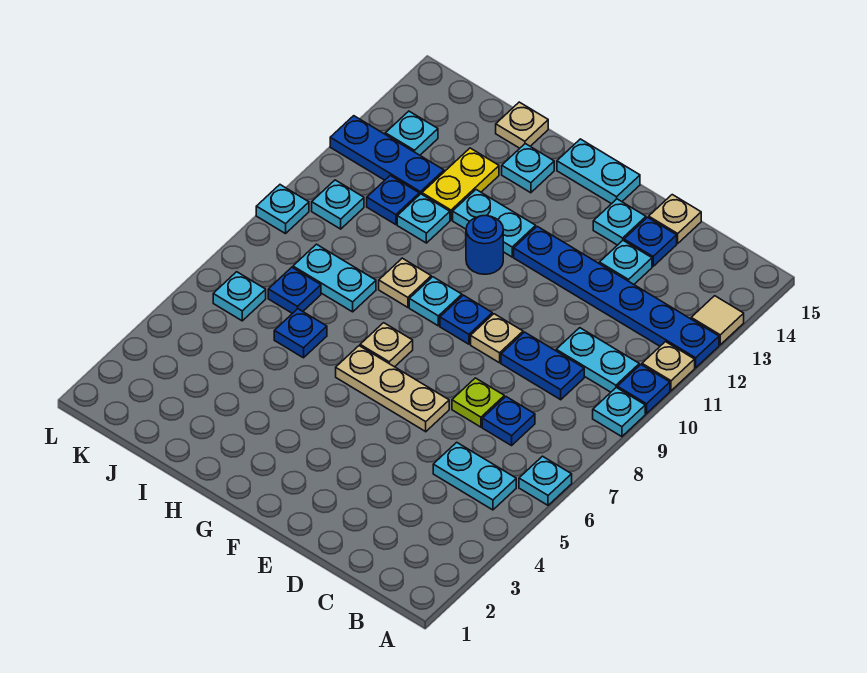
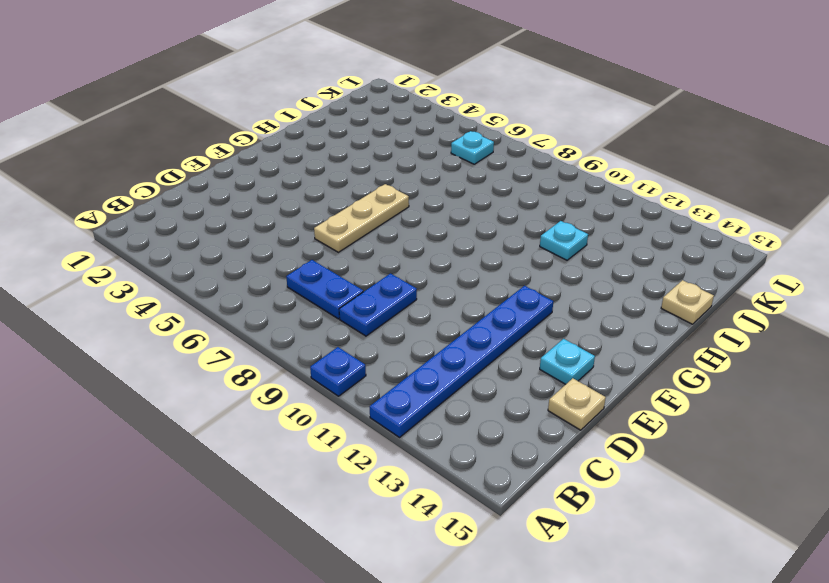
blue 1x2 plate [286,260,363,319] -> blue 1x1 plate [482,397,535,446]
none -> cyan 1x1 plate [519,456,572,505]
none -> cyan 1x1 plate [593,388,645,437]
none -> tan 1x1 plate [642,342,695,391]
none -> tan 1x1 tile [691,296,744,345]

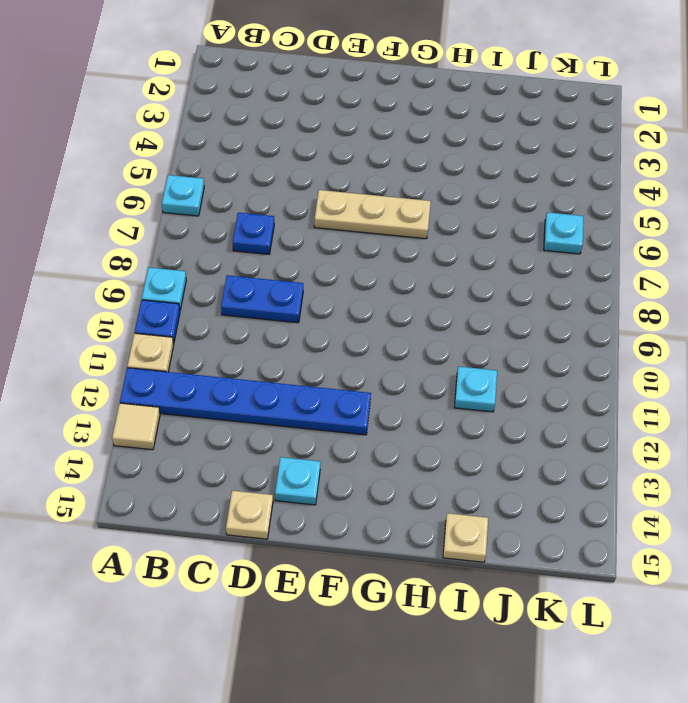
none -> cyan 1x2 plate [433,442,516,510]
none -> cyan 1x2 plate [556,328,639,392]
none -> lime 1x1 plate [452,378,504,427]
none -> cyan 1x1 plate [599,241,652,284]

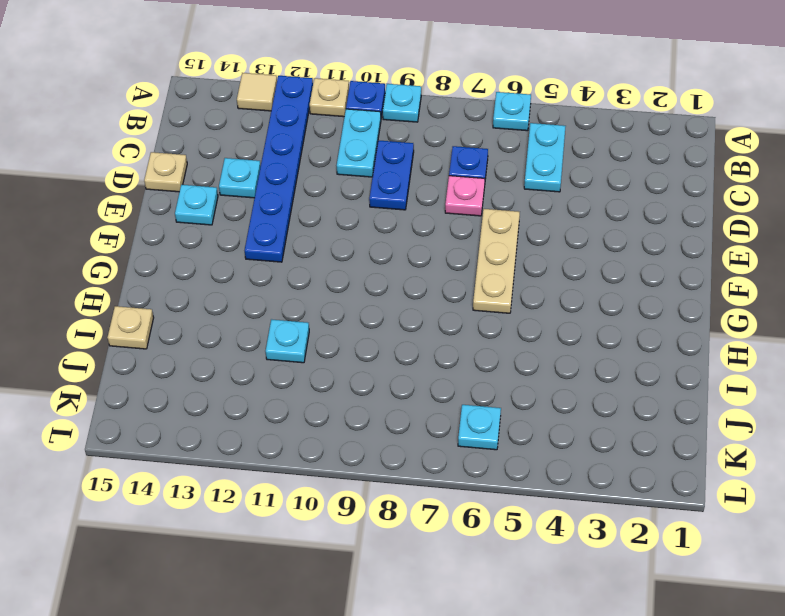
pink 1x1 plate [445,176,485,216] -> lime 1x1 plate [452,378,504,427]
none -> blue 1x1 plate [624,217,677,266]
none -> tan 1x1 plate [471,314,523,363]
none -> blue 1x1 plate [440,295,492,344]
none -> cyan 1x2 plate [557,139,640,204]

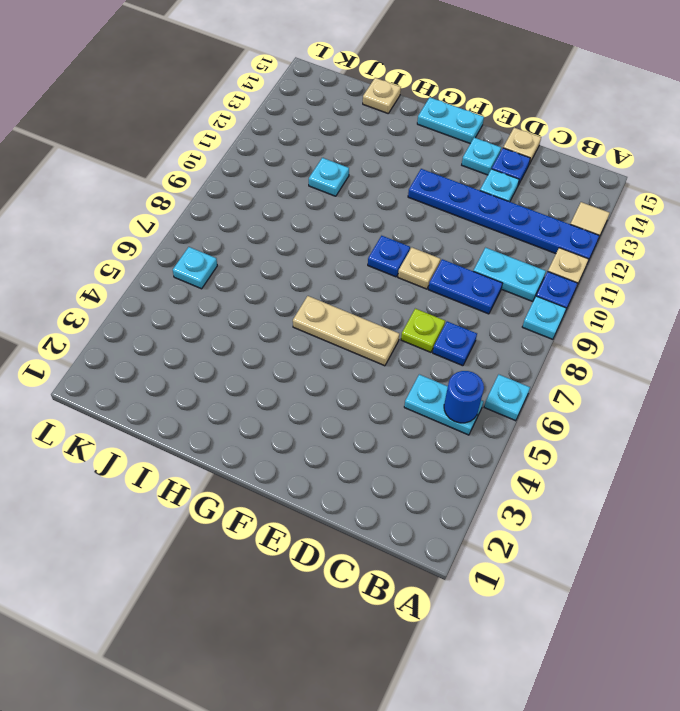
blue 1x1 round brick [444,371,484,423] -> blue 1x1 round brick moved to [466,215,503,274]
none -> tan 1x1 plate [360,323,413,367]
none -> cyan 1x1 plate [409,277,462,326]
none -> cyan 1x2 plate [453,190,536,257]
none -> tan 1x1 plate [379,258,431,307]

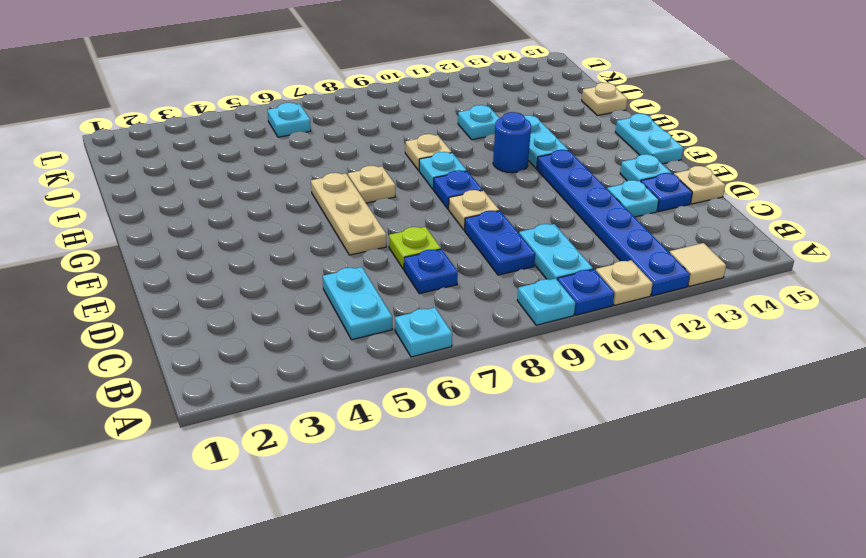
none -> cyan 1x1 plate [502,144,554,193]
none -> blue 1x1 plate [274,309,327,358]
none -> cyan 1x2 plate [293,244,376,312]
none -> yellow 1x2 plate [422,148,499,220]

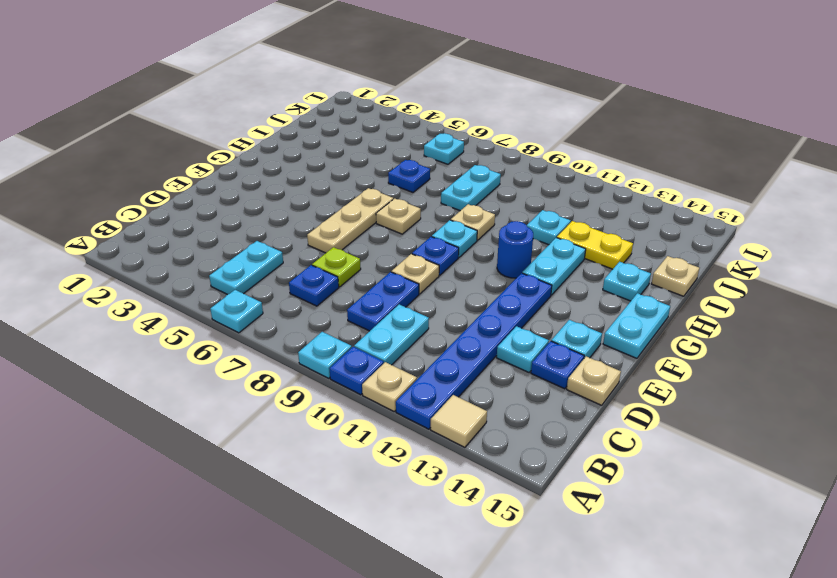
none -> blue 1x1 plate [268,267,321,313]
none -> blue 1x1 plate [367,176,419,225]
none -> blue 1x3 plate [330,116,444,195]
none -> cyan 1x1 plate [312,180,364,229]

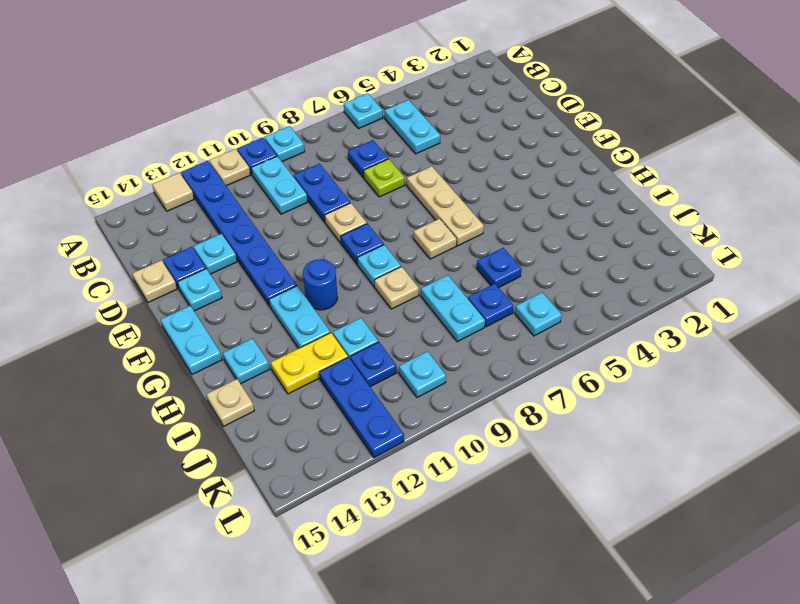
none -> cyan 1x1 plate [385,111,438,155]
none -> cyan 1x1 plate [256,185,309,234]

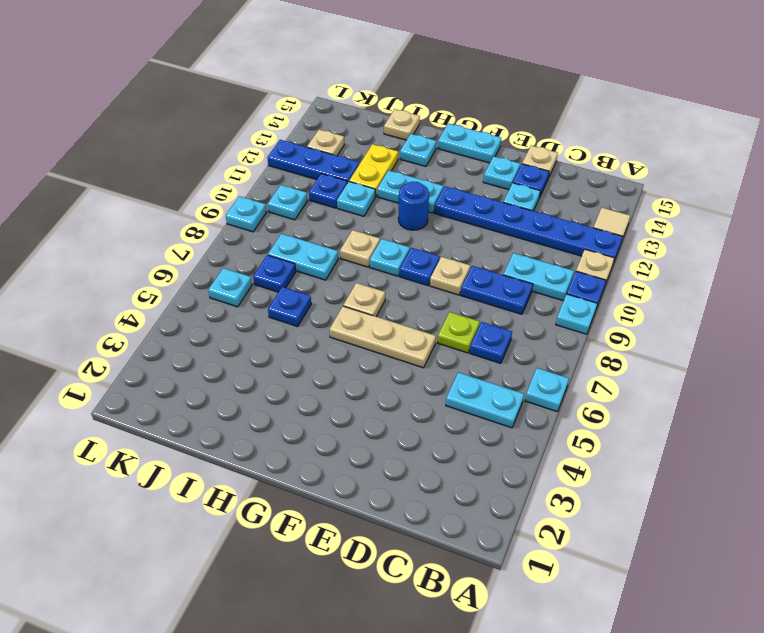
tan 1x1 plate [307,130,344,156] -> cyan 1x1 plate [385,111,438,155]

